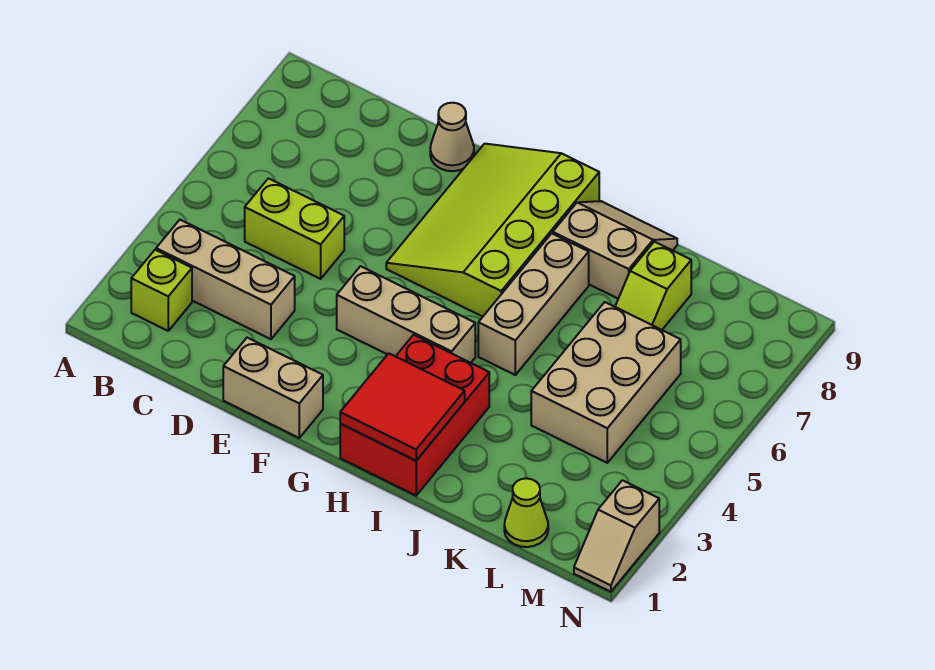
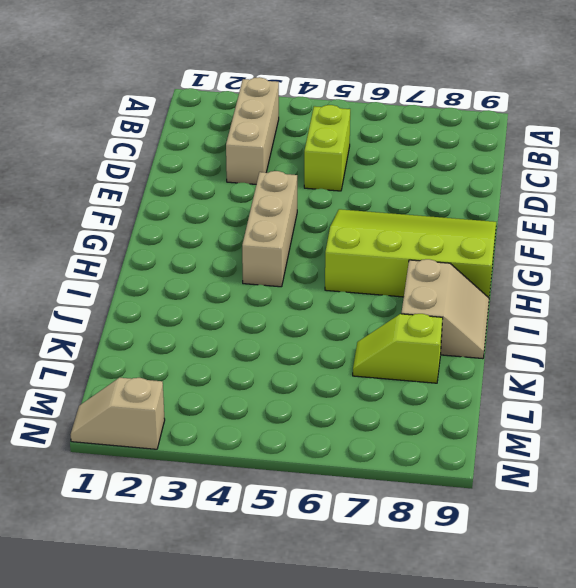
none -> lime 1x1 brick [131,250,192,331]
none -> tan 1x2 brick [223,338,323,438]
none -> tan 1x1 cone [430,103,474,171]

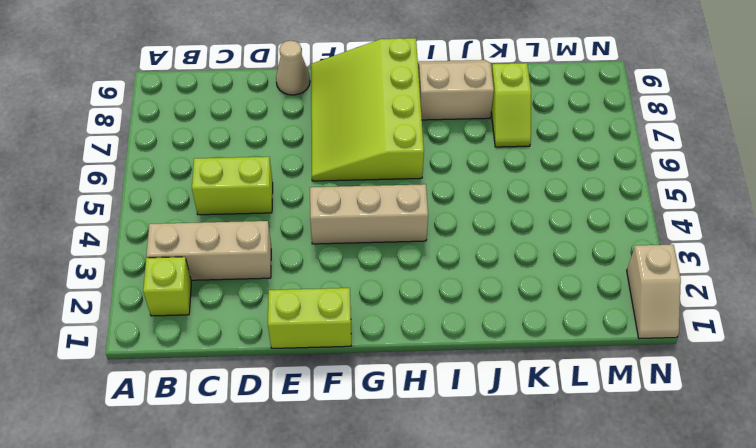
lime 1x2 brick [268,288,351,348] -> tan 1x2 brick [223,338,323,438]
none -> red 2x3 brick [340,335,489,496]
none -> tan 1x3 brick [478,233,589,375]
none -> tan 2x3 brick [531,302,681,463]

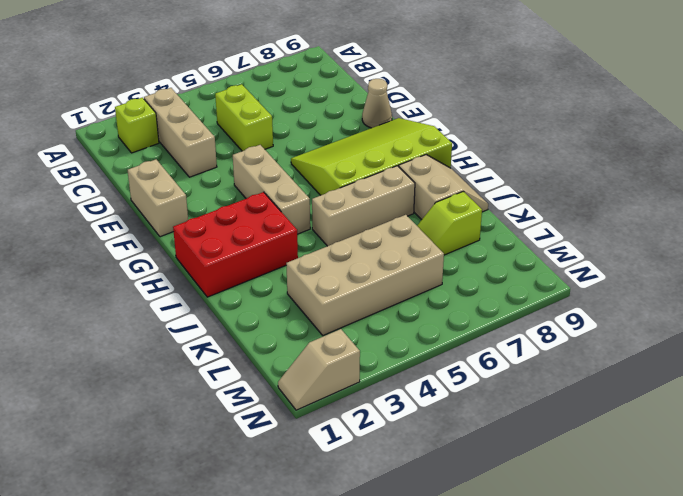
tan 2x4 brick [286,215,444,335] -> tan 2x3 brick [531,302,681,463]
none -> lime 1x1 cone [504,478,548,547]
none -> red 2x2 tile [340,353,465,461]

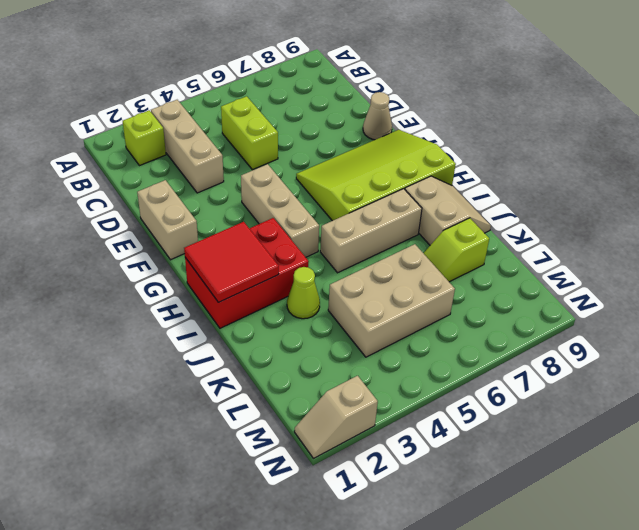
lime 1x1 cone [287,267,320,319] -> lime 1x1 cone moved to [504,478,548,547]

